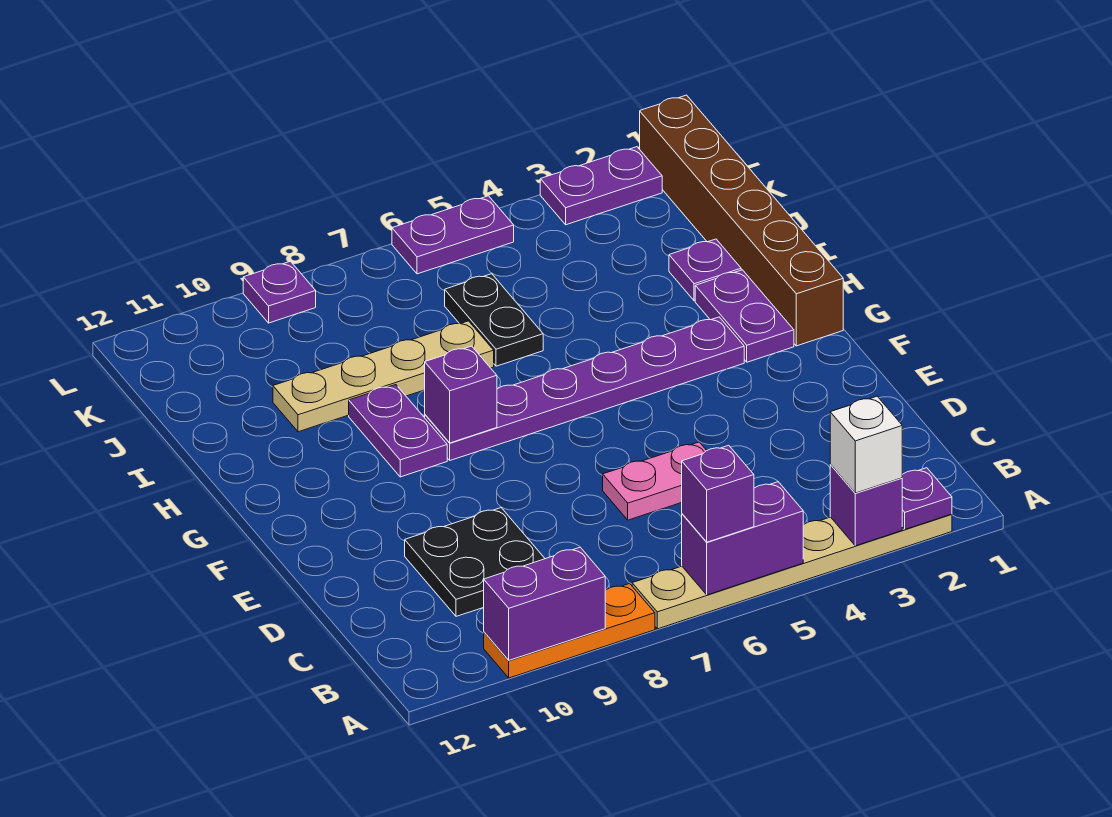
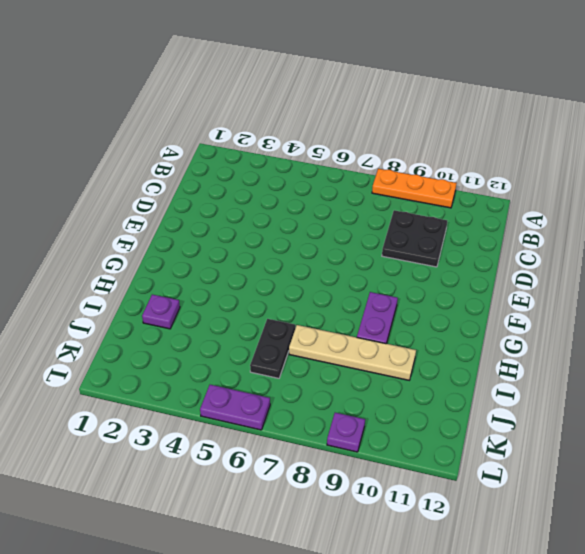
none -> tan 1x6 plate [632,514,952,629]
none -> pink 1x2 plate [603,442,707,520]
none -> brown 1x6 brick [640,95,843,346]

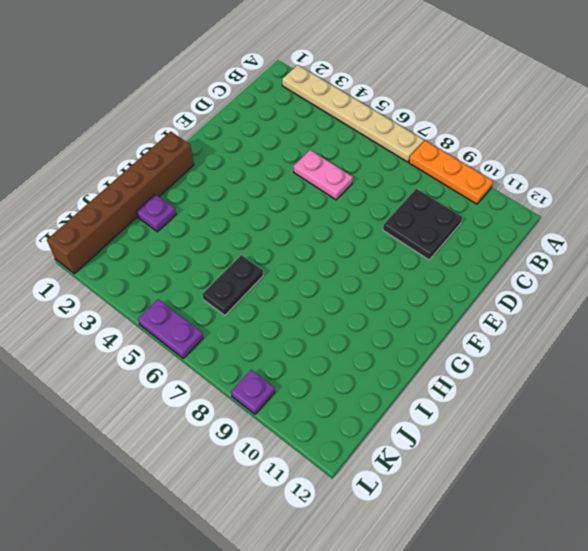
none -> purple 1x2 plate [695,270,794,362]
none -> purple 1x6 plate [425,317,744,460]
none -> purple 1x2 plate [349,385,447,477]

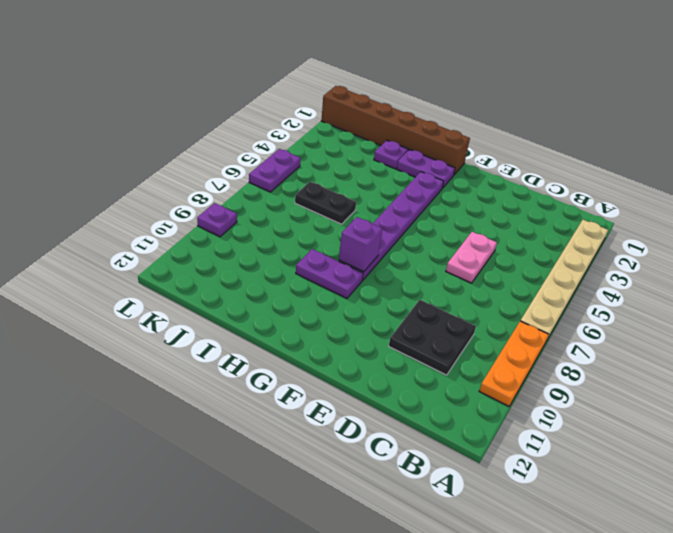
none -> tan 1x4 plate [273,321,494,432]
none -> purple 1x2 plate [540,147,662,225]
none -> purple 1x1 plate [902,468,952,529]

